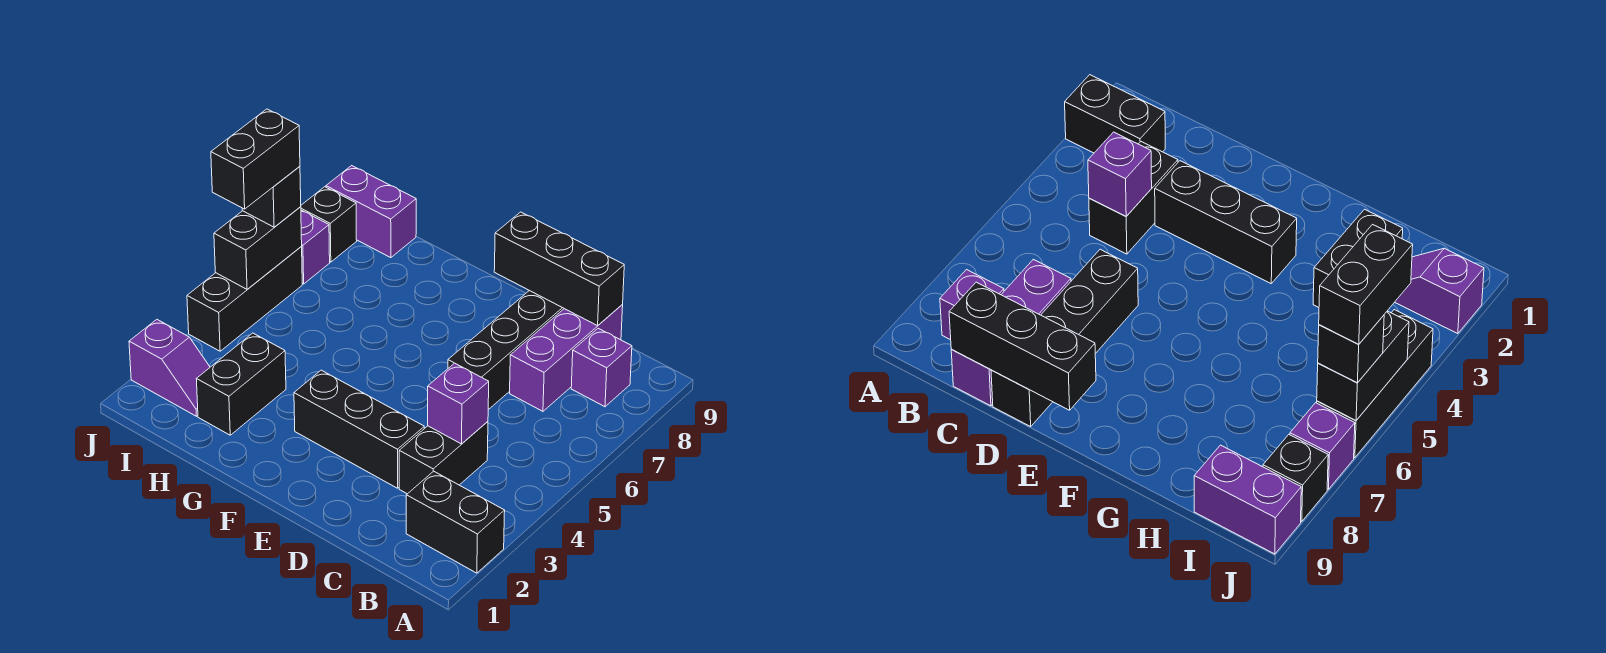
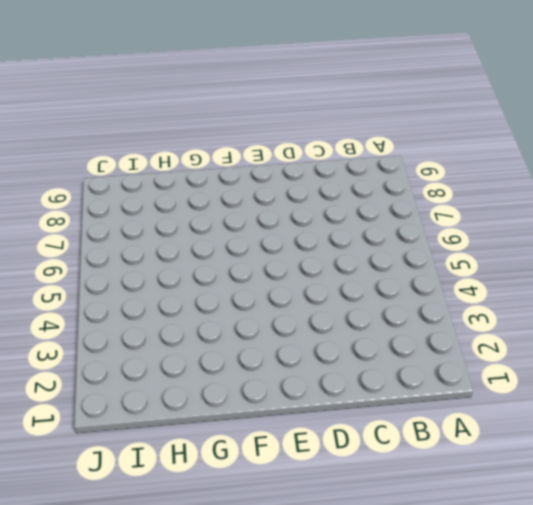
none -> black 1x2 brick [406,471,505,573]
none -> purple 1x1 brick [571,328,632,407]
none -> black 1x2 brick [399,422,488,494]

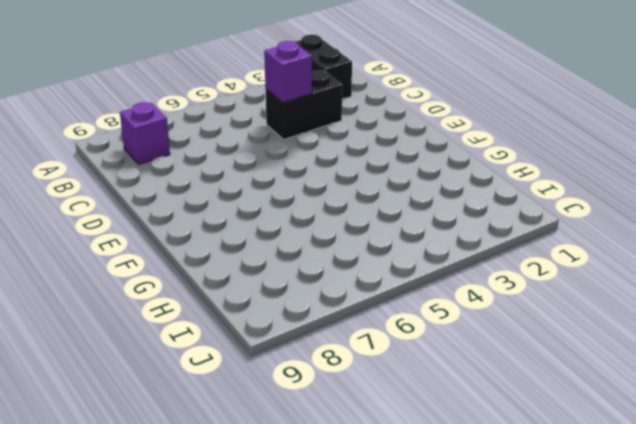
none -> purple 1x3 brick [510,304,623,411]
none -> black 1x3 brick [294,370,424,488]
none -> black 1x4 brick [448,291,564,410]

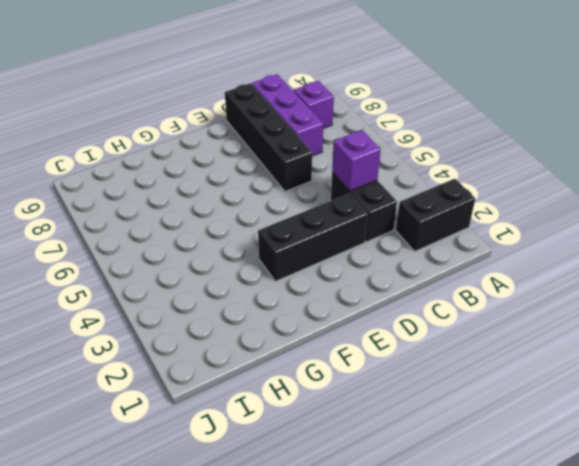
none -> black 1x2 brick [197,333,286,435]
none -> purple 1x2 slope [129,319,210,416]
none -> purple 1x2 brick [326,166,416,258]

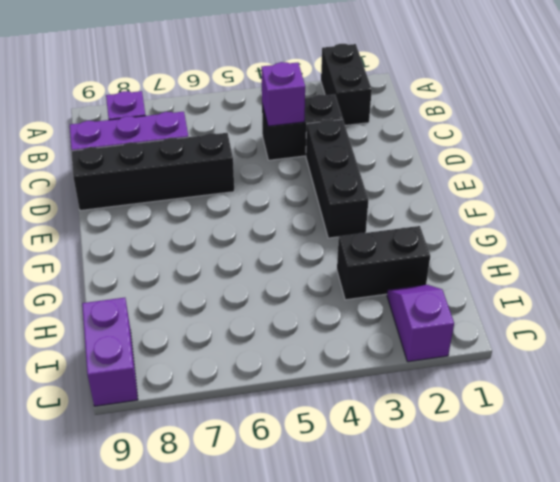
none -> black 1x3 brick [187,246,302,351]
none -> purple 1x1 brick [301,210,330,284]
none -> black 1x1 brick [301,187,357,262]

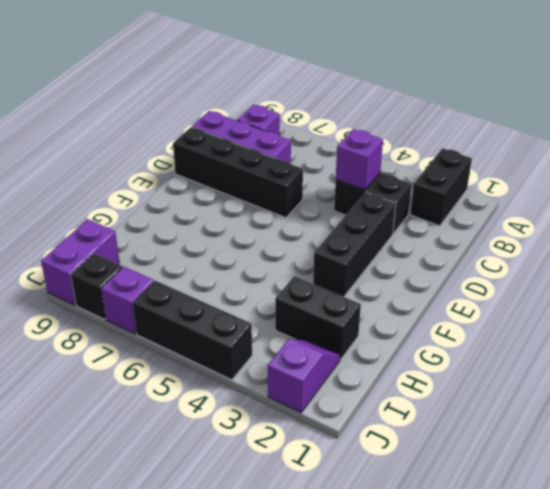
none -> black 1x3 brick [494,212,624,326]
none -> black 1x2 brick [214,207,302,289]
none -> black 1x1 brick [242,166,301,227]

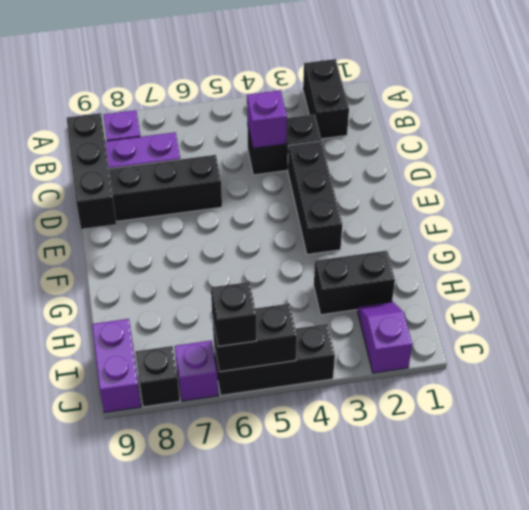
none -> black 1x2 brick [211,109,300,209]

